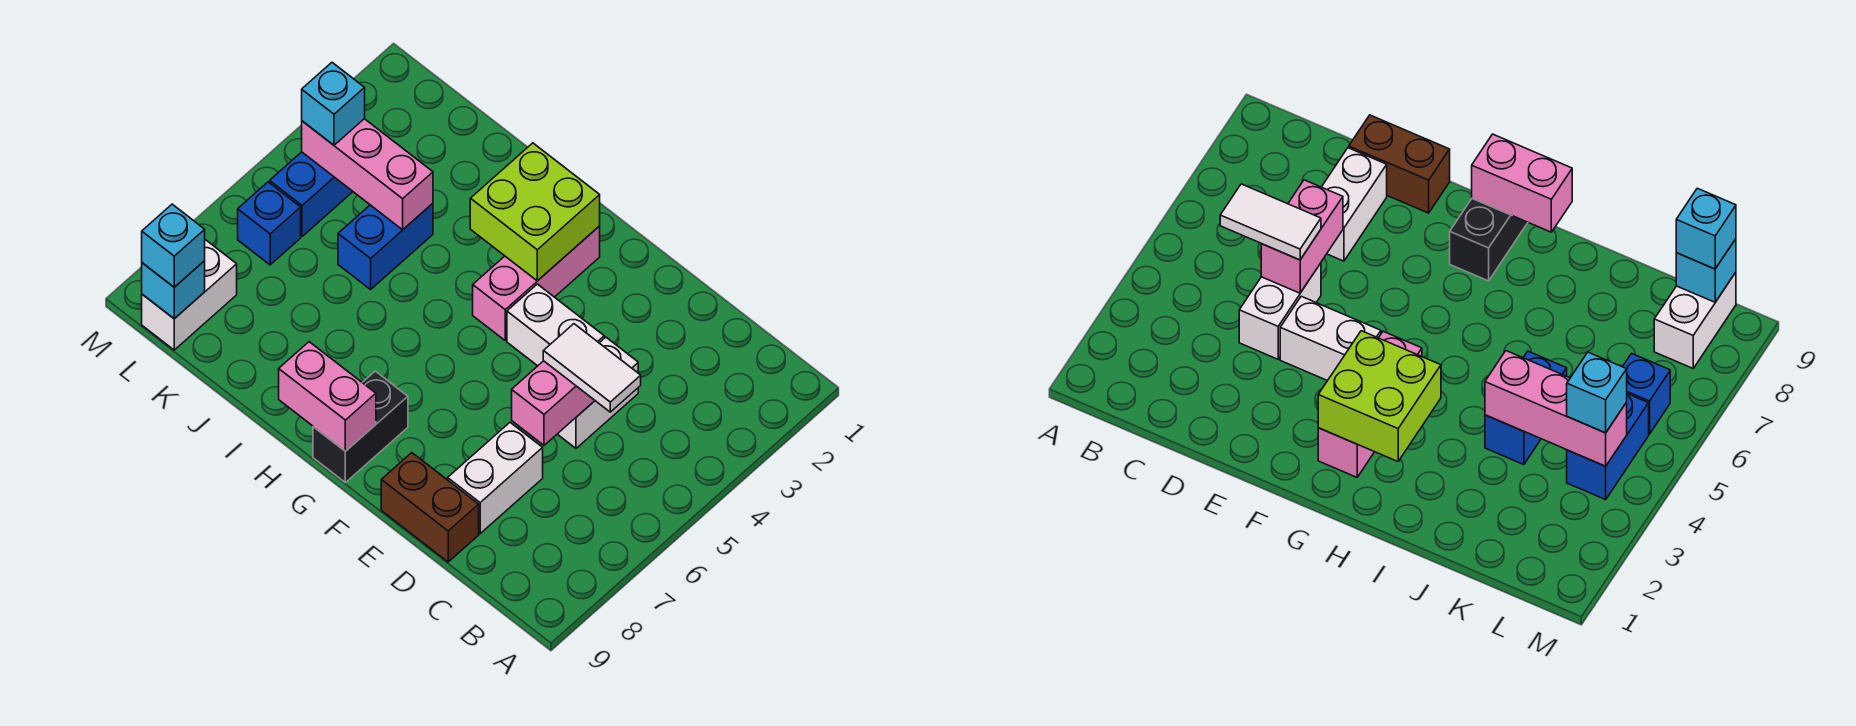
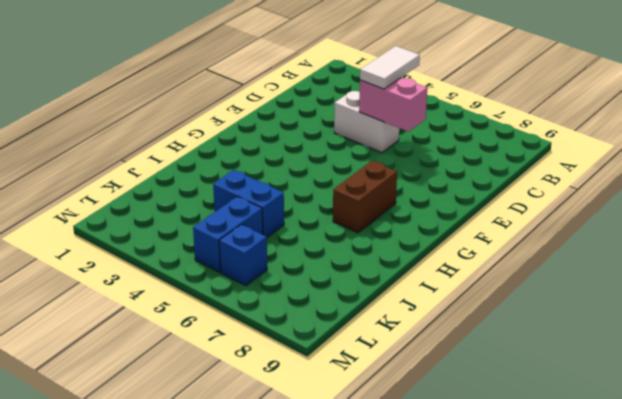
brown 1x2 brick [333,161,397,233] -> brown 1x2 brick moved to [381,453,479,562]
blue 1x2 brick [193,197,263,272] -> blue 1x2 brick turned to [270,152,353,236]
none -> white 1x2 brick [448,423,543,534]
none -> white 1x2 brick [507,284,604,366]
none -> pink 1x3 brick [473,226,600,340]

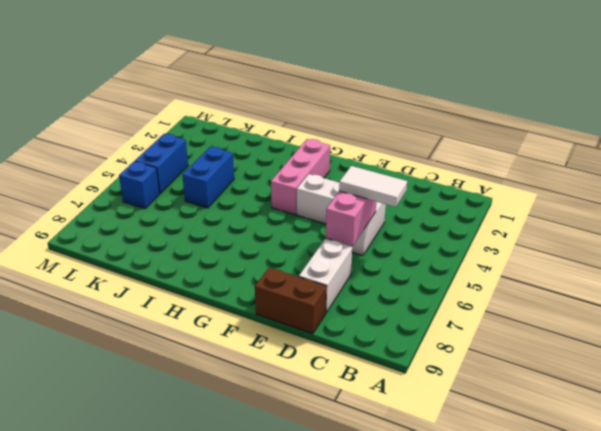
none -> black 1x2 brick [313,371,408,482]
none -> white 1x2 brick [142,240,237,350]
none -> lime 2x2 brick [470,143,600,281]

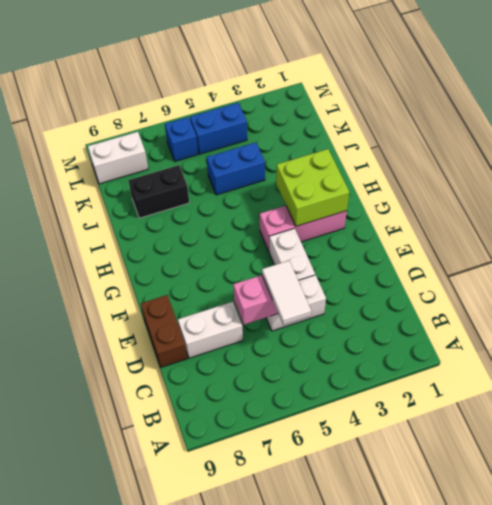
black 1x2 brick [128,165,189,218] -> black 1x2 brick moved to [313,371,408,482]
none -> pink 1x2 brick [279,342,376,451]
none -> pink 1x3 brick [302,119,433,230]
none -> cyan 1x1 brick [142,261,205,319]

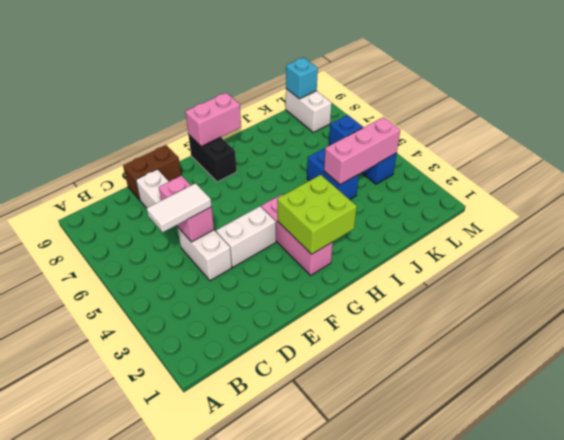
none -> cyan 1x1 brick [302,63,365,145]
none -> cyan 1x1 brick [142,204,205,287]

